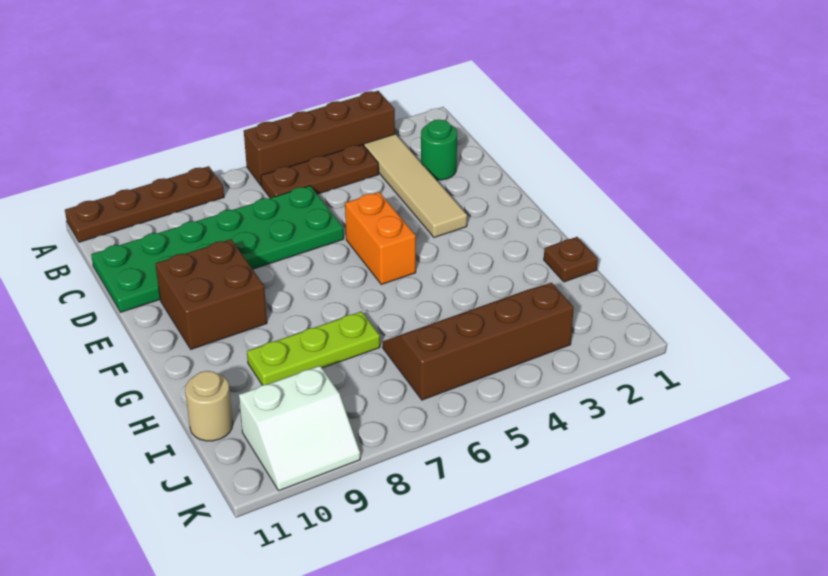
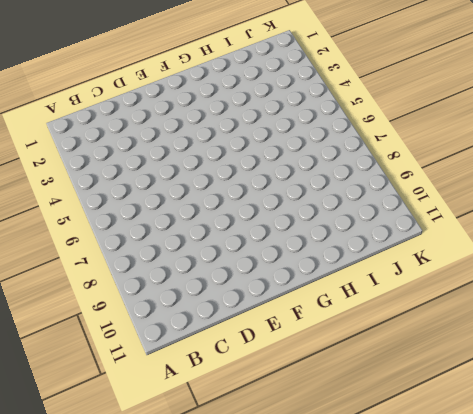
none -> brown 1x4 brick [244,91,395,186]
none -> brown 1x4 plate [65,166,224,242]
none -> tan 1x4 tile [364,134,467,237]

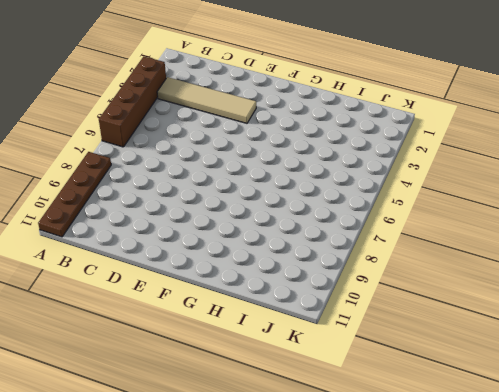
none -> brown 1x3 plate [261,144,379,198]
none -> green 1x1 round brick [421,120,457,180]
none -> green 2x6 plate [91,186,344,312]

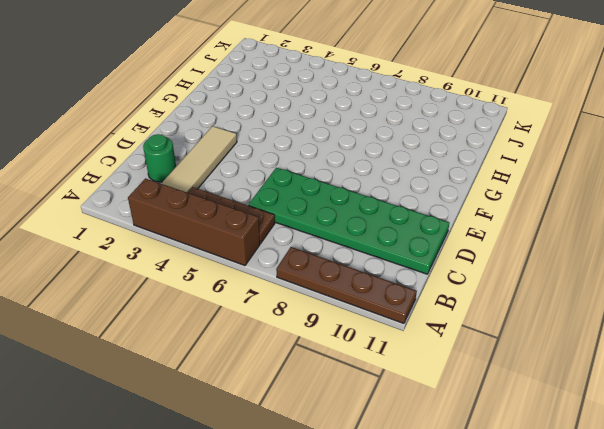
none -> orange 1x2 brick [345,192,416,284]
none -> brown 2x2 brick [155,239,267,349]
none -> brown 1x1 plate [544,237,598,282]

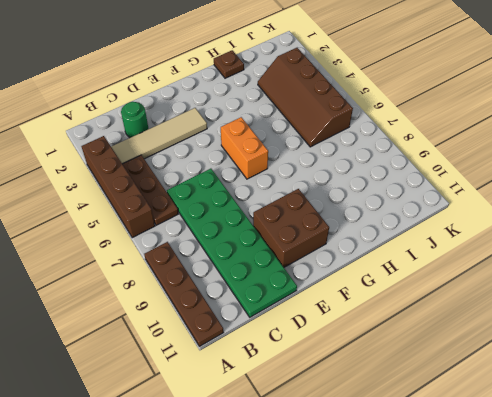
orange 1x2 brick [221,117,268,179] -> orange 1x2 brick turned to [345,192,416,284]
none -> lime 1x3 plate [247,311,380,385]
none -> tan 1x1 round brick [185,371,233,441]
none -> white 2x2 slope [239,366,360,491]

